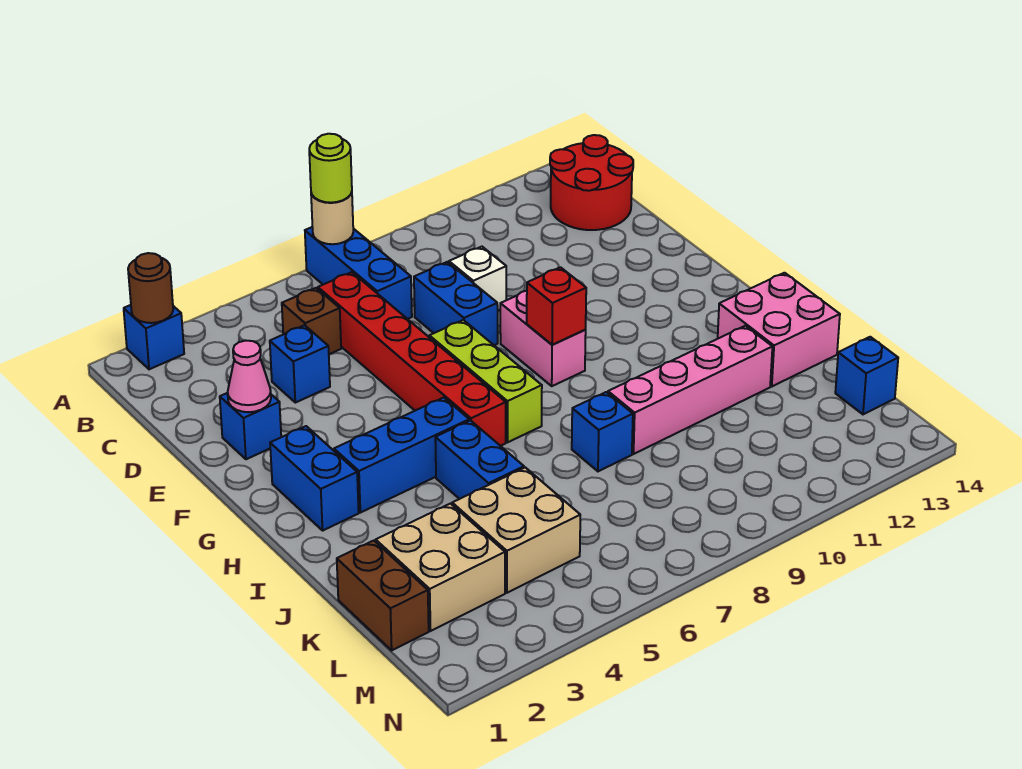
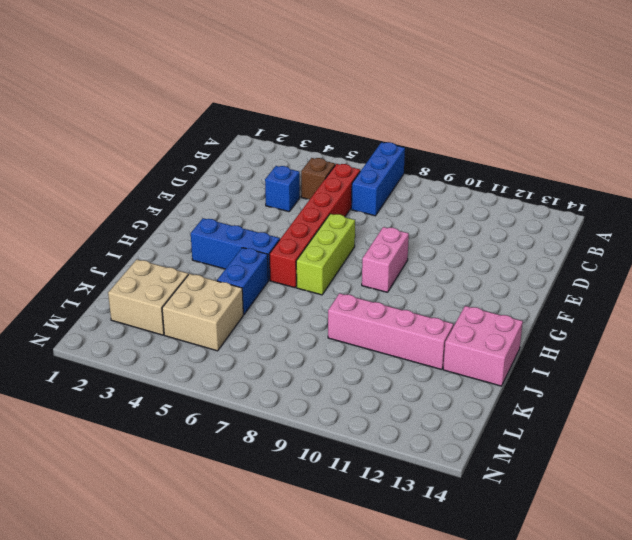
none -> blue 1x1 brick [124,305,184,369]
none -> red 2x2 round brick [550,135,633,230]
none -> blue 1x2 brick [414,262,498,345]

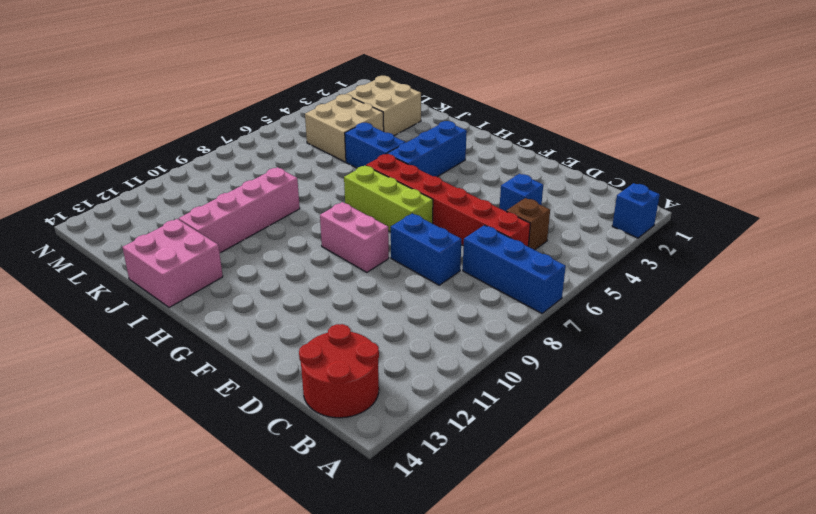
none -> white 1x1 brick [449,247,506,310]
none -> blue 1x1 brick [220,393,281,459]
none -> blue 1x2 brick [270,426,359,530]

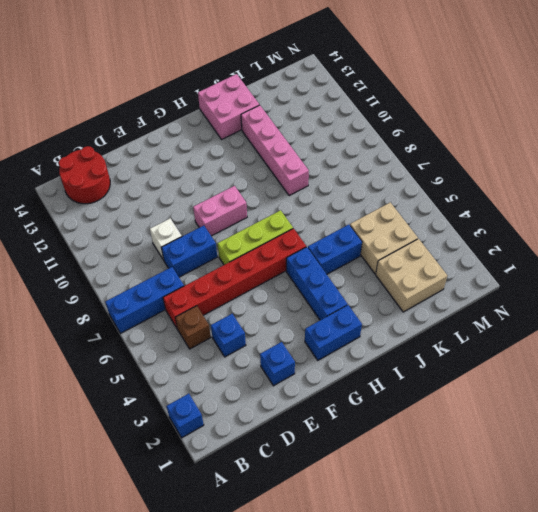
none -> blue 1x1 brick [572,392,633,471]
none -> brown 1x2 brick [337,541,429,650]
none -> blue 1x1 brick [835,337,898,414]

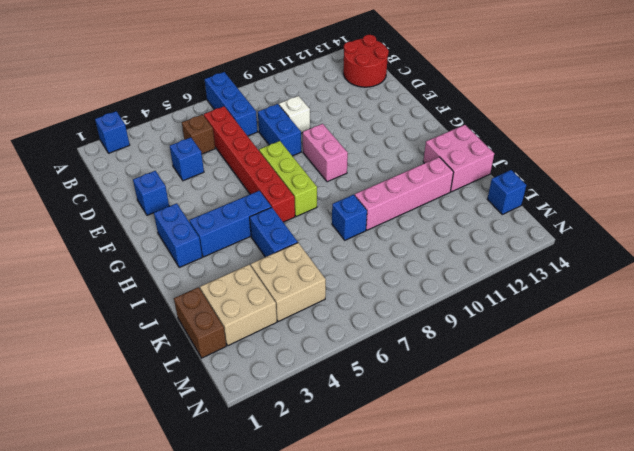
none -> brown 1x1 round brick [128,253,173,323]
none -> tan 1x1 round brick [311,192,353,244]
none -> pink 1x1 cone [228,341,271,412]

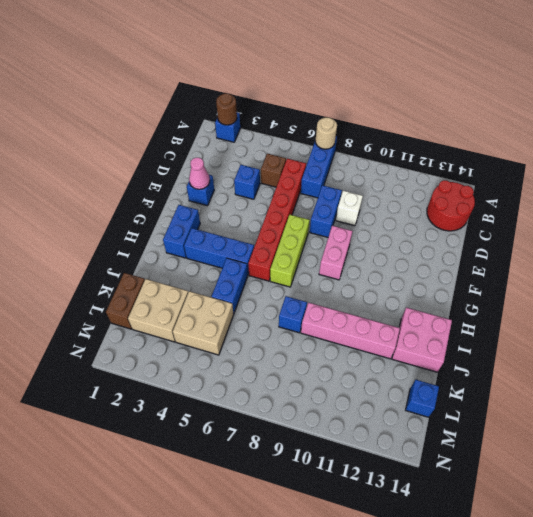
none -> red 1x1 brick [527,267,586,345]
none -> lime 1x1 round brick [309,134,352,203]

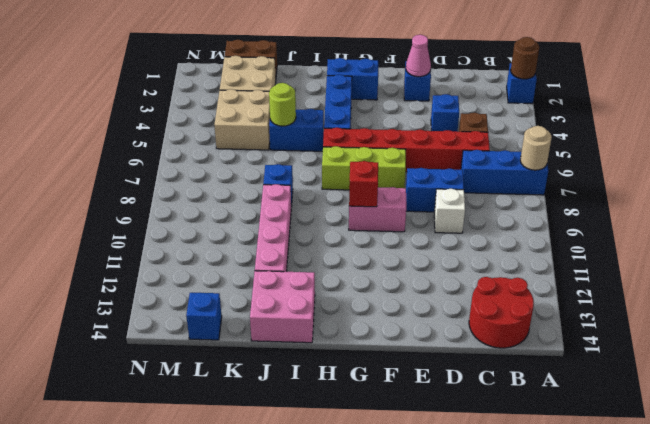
lime 1x1 round brick [269,83,296,126] -> lime 1x1 round brick moved to [309,134,352,203]

